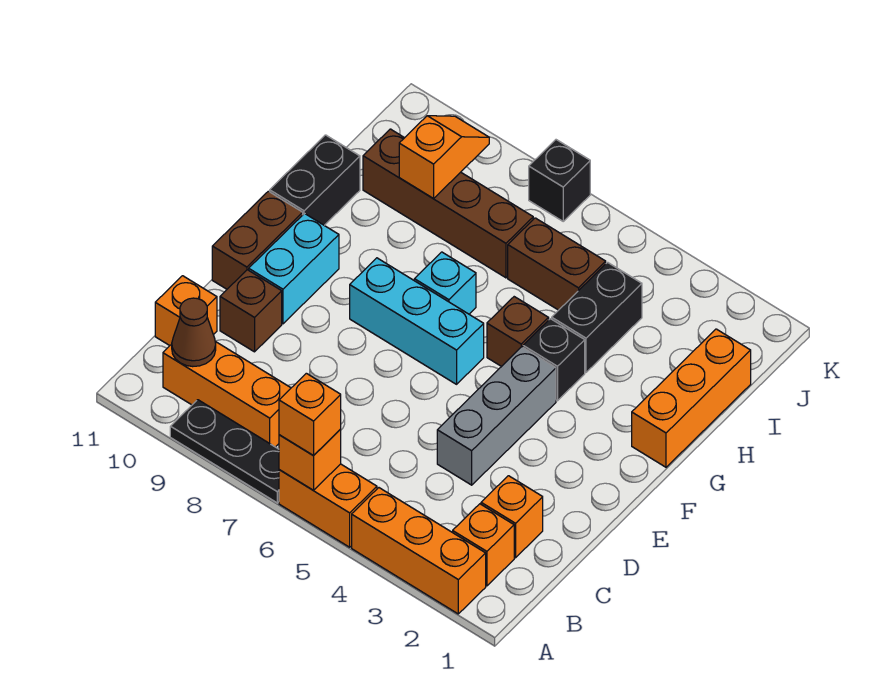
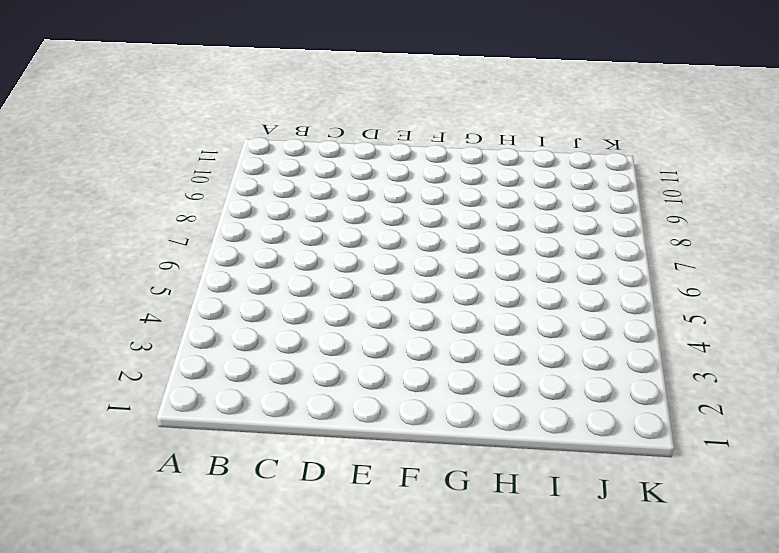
none -> orange 1x3 brick [352,488,486,614]
none -> orange 1x2 brick [279,464,377,547]
none -> black 1x3 plate [170,400,279,503]

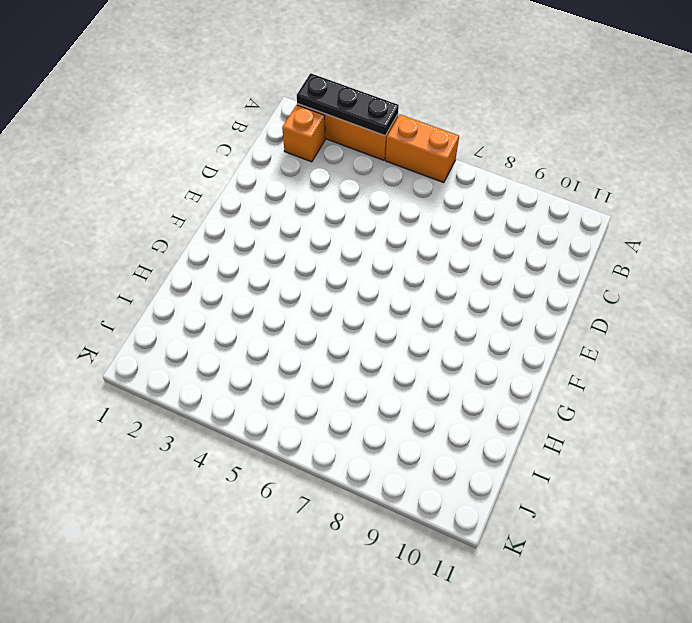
black 1x3 plate [297,73,399,136] -> black 1x3 plate moved to [170,400,279,503]
none -> orange 1x3 brick [163,341,291,447]
none -> orange 1x1 brick [481,476,543,558]
none -> orange 1x1 brick [155,276,217,346]

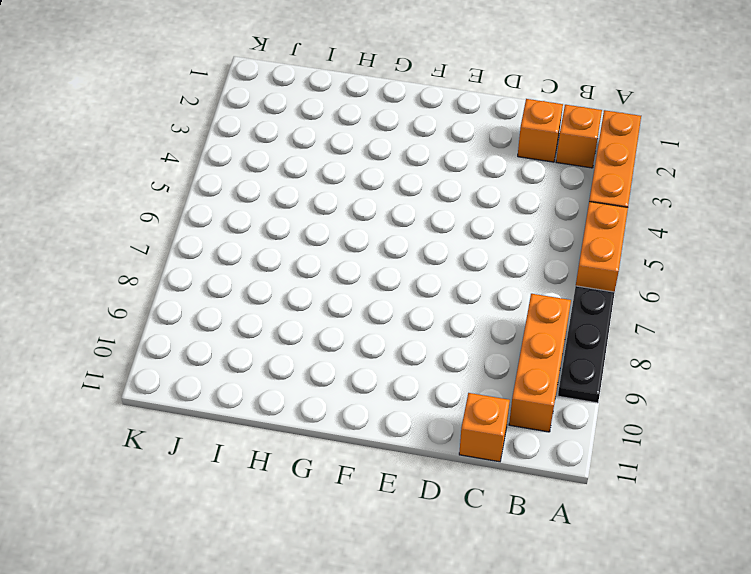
none -> grey 1x3 brick [437,347,556,485]
none -> brown 1x1 brick [220,270,282,352]
none -> cyan 1x2 brick [249,214,339,324]

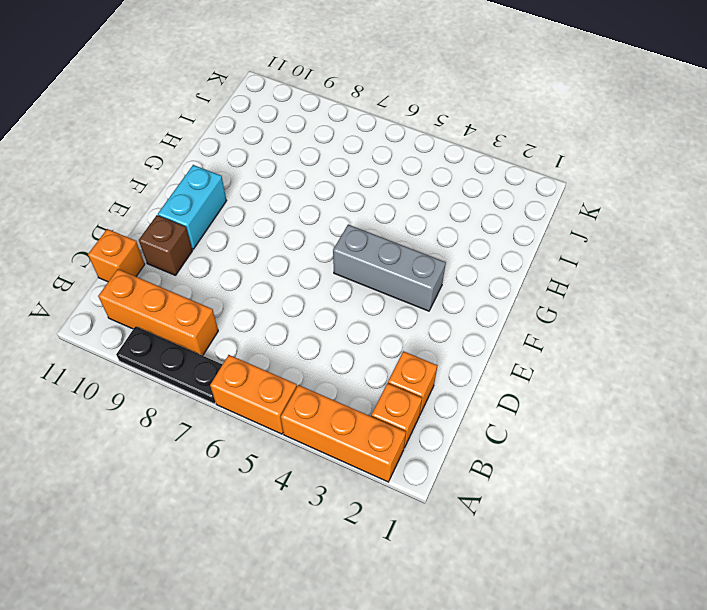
grey 1x3 brick [333,225,446,311] -> grey 1x3 brick turned to [437,347,556,485]
none -> brown 1x2 brick [212,191,303,289]
none -> cyan 1x3 brick [350,258,484,384]
none -> orange 1x3 brick [632,329,751,467]

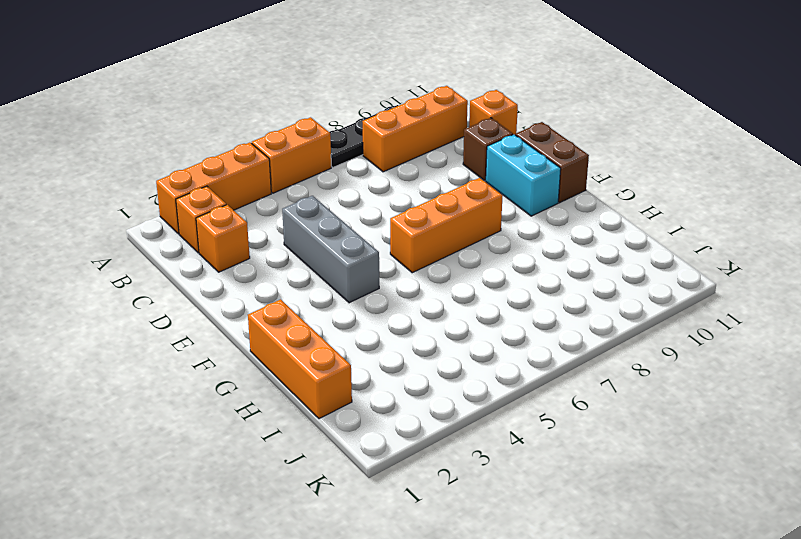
orange 1x3 brick [390,178,503,273] -> cyan 1x3 brick [350,258,484,384]
none -> black 1x1 brick [523,319,585,401]
none -> brown 1x1 brick [487,297,549,367]
none -> cyan 1x1 brick [414,252,476,314]

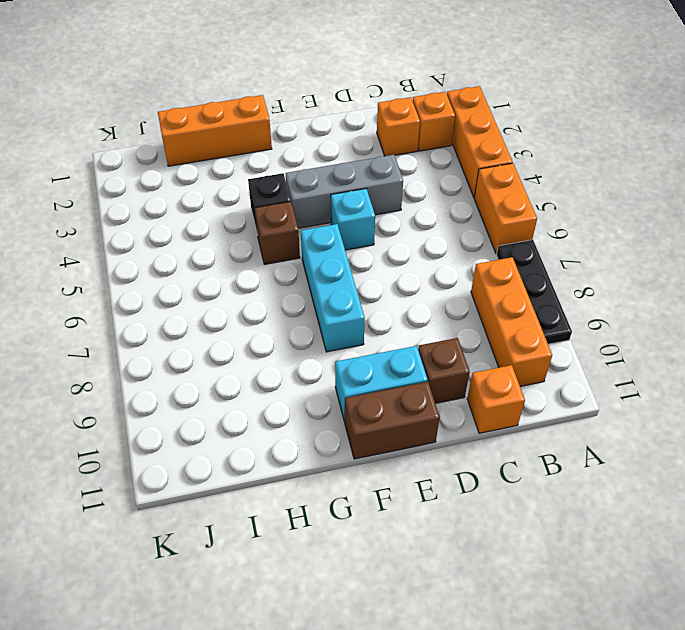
cyan 1x1 brick [331,189,375,250] -> cyan 1x1 brick moved to [414,252,476,314]
none -> black 1x2 brick [270,135,360,225]
none -> black 1x2 brick [552,262,642,372]
none -> brown 1x2 brick [508,218,606,310]

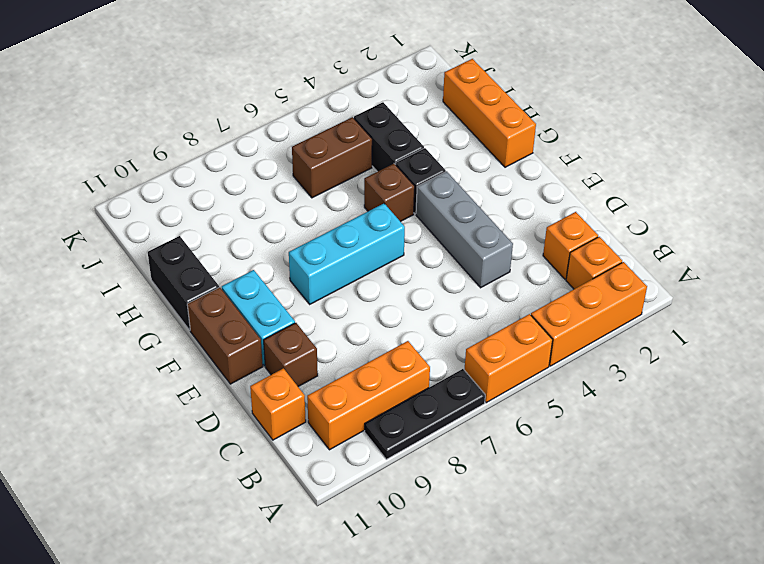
none -> cyan 1x1 brick [414,252,476,314]
none -> brown 1x4 brick [363,129,533,278]
none -> black 1x1 brick [529,140,590,221]

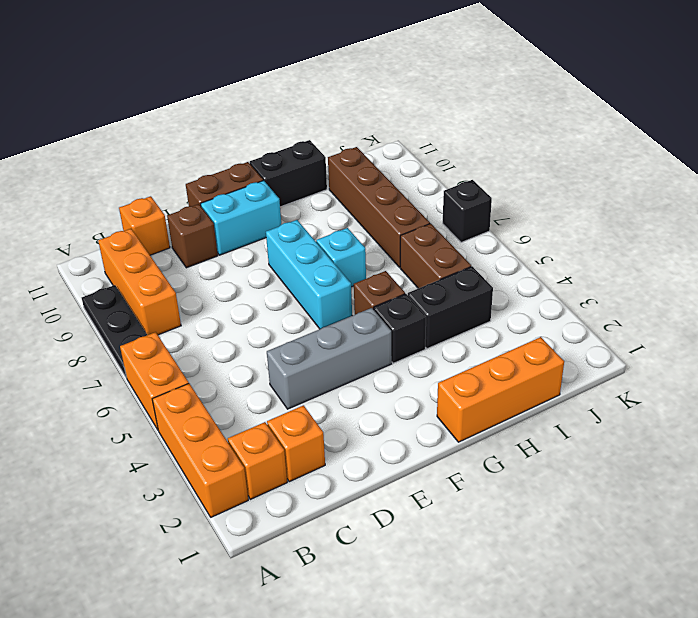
none -> orange 1x1 brick [279,429,341,490]
none -> brown 1x1 cone [172,298,216,367]
none -> orange 1x2 slope [399,116,489,199]

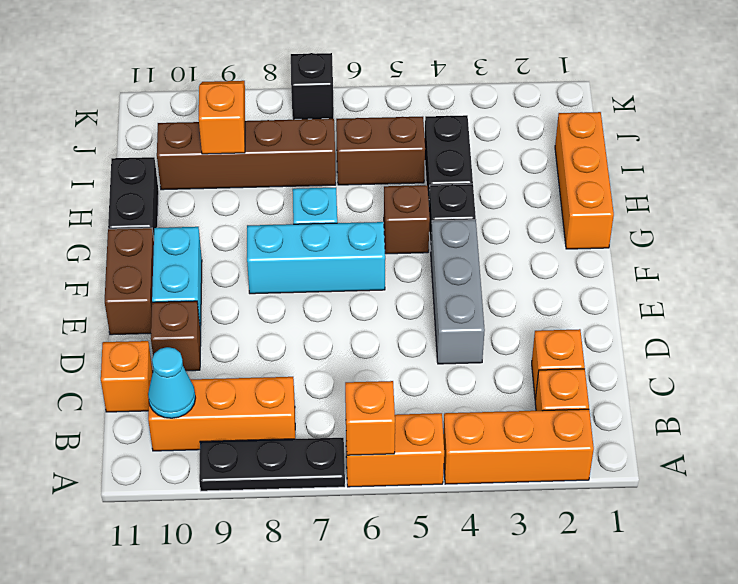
cyan 1x1 cone [148,347,195,418] -> brown 1x1 cone [172,298,216,367]
none -> orange 1x1 brick [279,373,341,456]

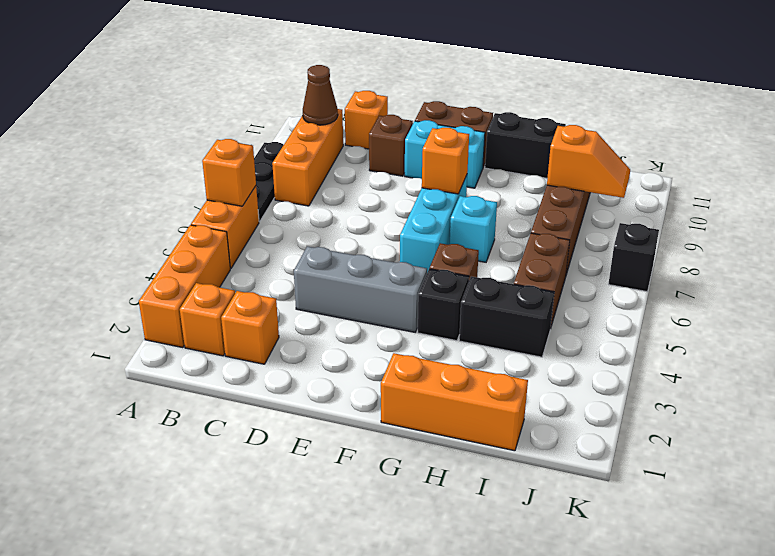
orange 1x1 brick [422,128,469,194] -> orange 1x1 brick moved to [279,373,341,456]

